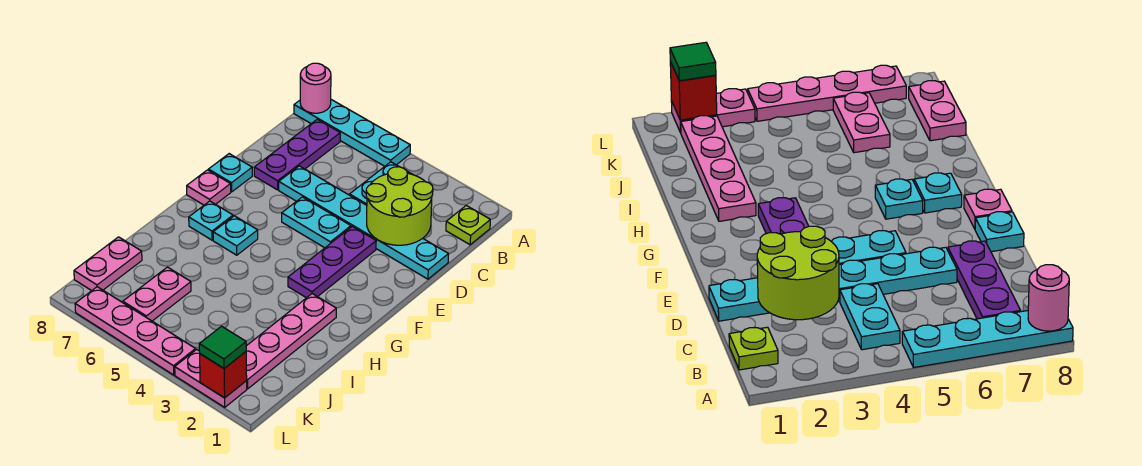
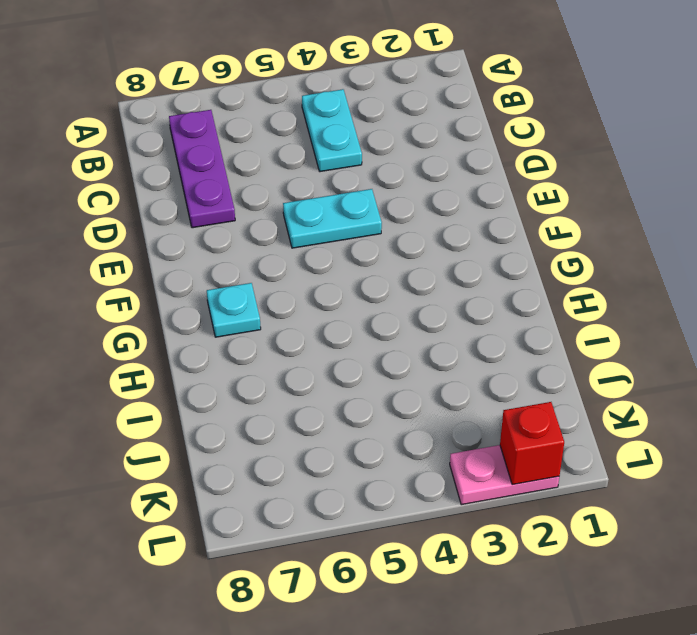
none -> cyan 1x4 plate [294,100,410,166]
none -> lime 1x1 plate [446,206,490,245]
none -> cyan 1x6 plate [279,166,449,279]

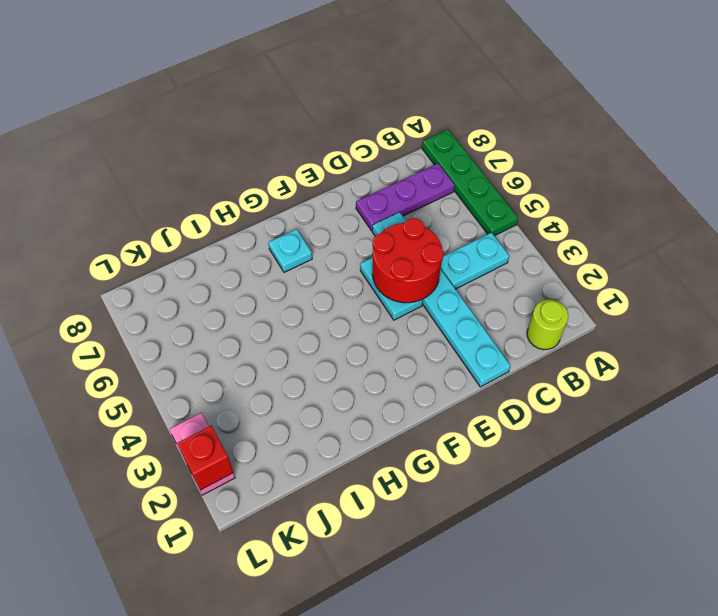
green 1x4 plate [422,130,518,236] -> cyan 1x4 plate [294,100,410,166]
lime 1x1 round brick [527,300,568,350] -> lime 1x1 plate [446,206,490,245]
red 2x2 round brick [372,218,444,303] -> none
none -> purple 1x3 plate [288,227,376,298]
none -> cyan 1x1 plate [208,154,252,192]
none -> pink 1x1 plate [187,170,231,205]

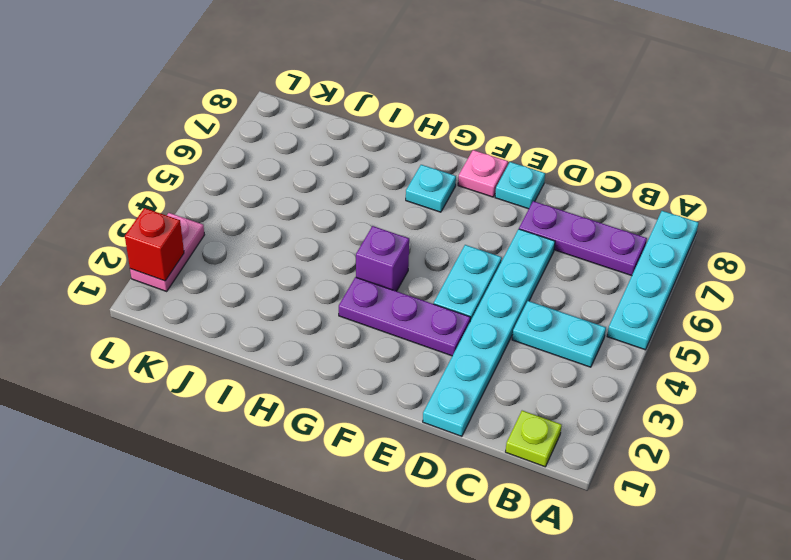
purple 1x1 brick [356,226,409,291] -> none
none -> cyan 1x1 plate [213,216,258,255]
none -> pink 1x4 plate [246,294,336,389]
none -> pink 1x2 plate [123,267,191,321]

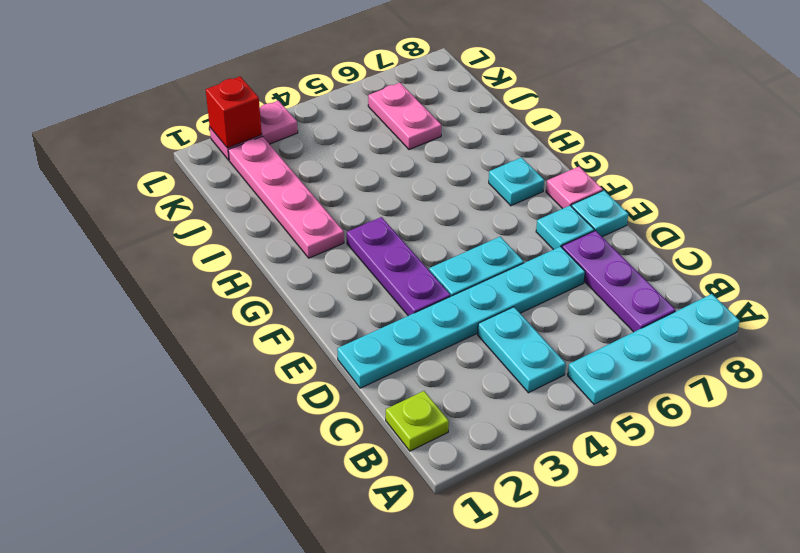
cyan 1x1 plate [536,206,594,250] -> cyan 1x1 plate moved to [213,216,258,255]
none -> pink 1x2 plate [74,237,142,291]
none -> pink 1x4 plate [75,287,196,375]
none -> pink 1x1 round brick [300,63,331,113]

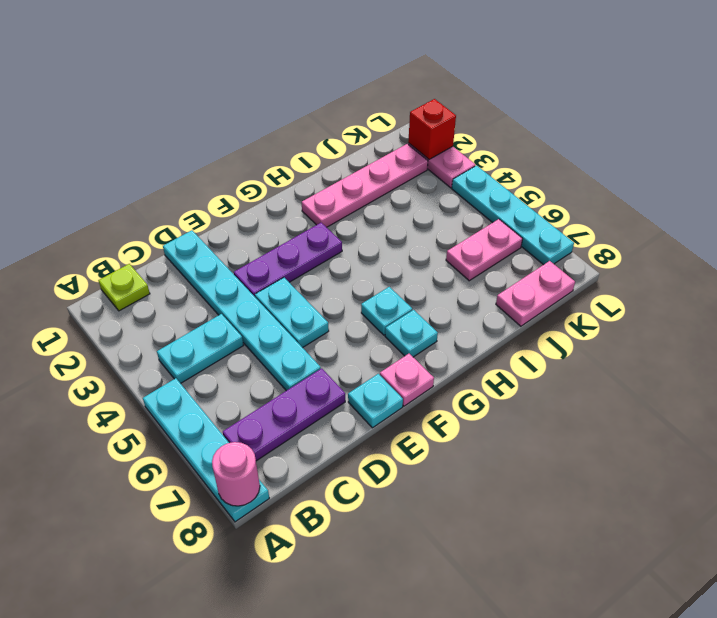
cyan 1x4 plate [452,165,574,265] -> pink 1x4 plate [75,287,196,375]
none -> lime 2x2 round brick [366,167,433,245]
none -> green 1x1 tile [199,326,247,368]

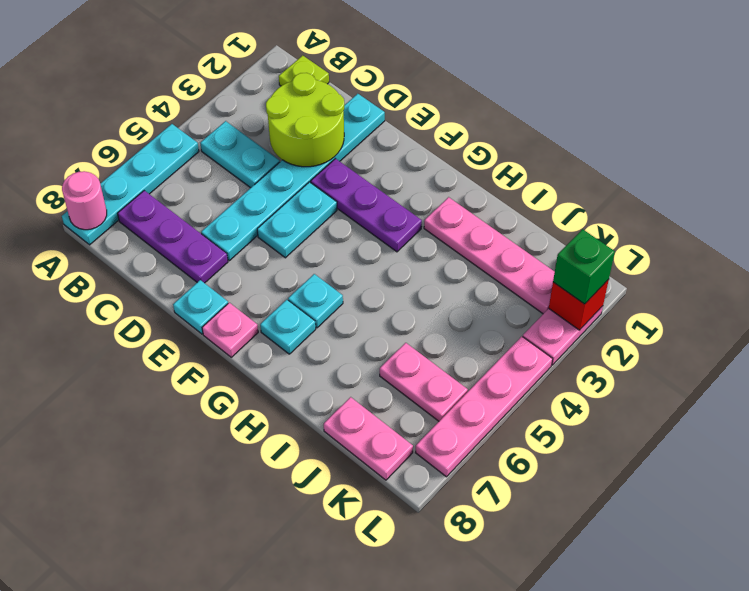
green 1x1 brick [553,229,615,304] -> green 1x1 tile [199,326,247,368]

